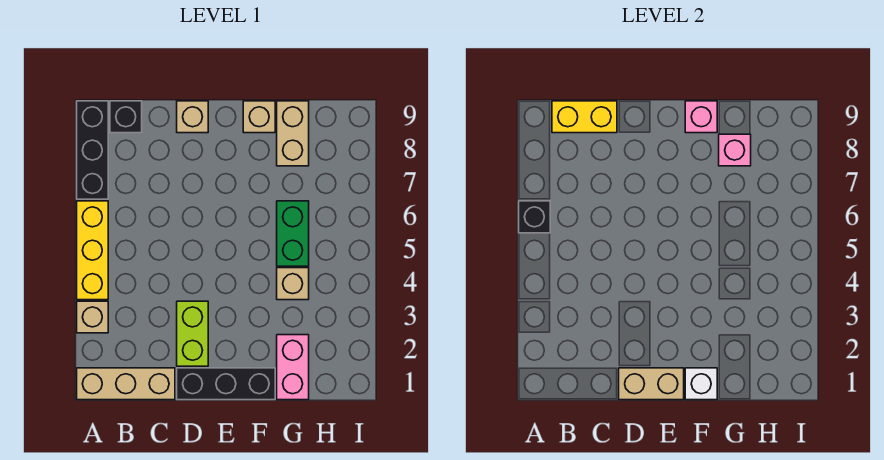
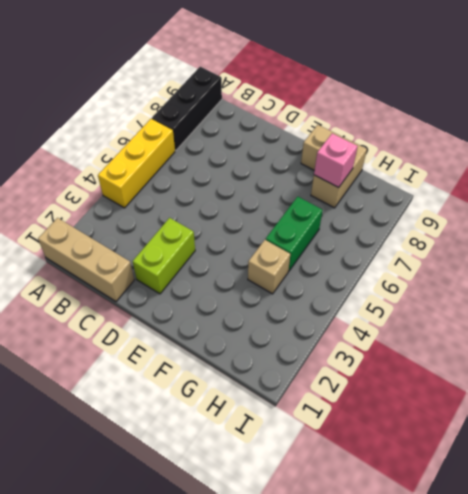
none -> tan 1x1 brick [77,301,108,333]
none -> black 1x1 brick [110,101,142,133]
none -> black 1x3 brick [177,368,275,400]

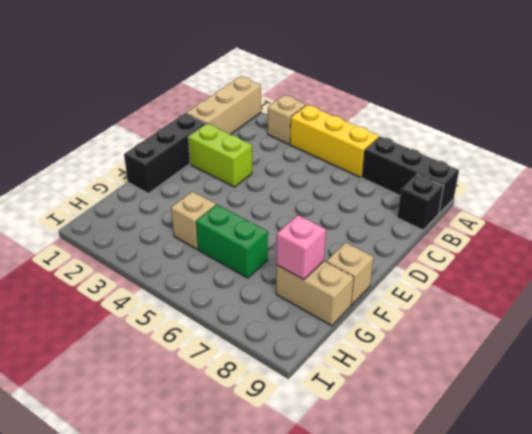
none -> tan 1x1 brick [177,101,208,133]
none -> pink 1x2 brick [277,335,309,400]
none -> black 1x1 brick [519,201,550,233]

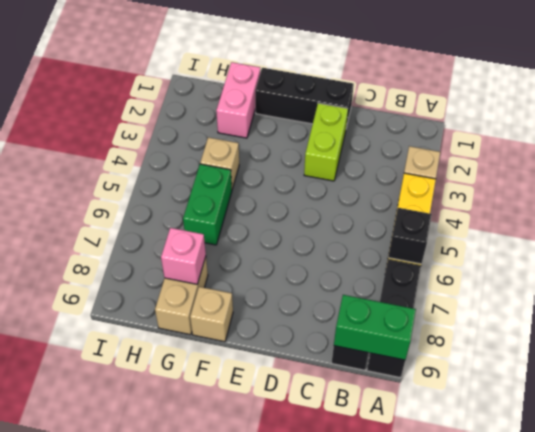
green 1x2 brick [334,295,416,360] -> yellow 1x2 brick [552,101,617,133]
none -> tan 1x3 brick [77,368,175,400]
none -> tan 1x1 brick [177,101,208,133]
none -> tan 1x2 brick [619,368,684,400]

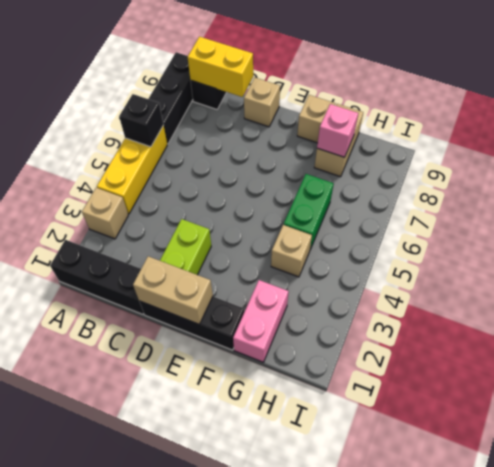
black 1x3 brick [50,240,144,314] -> tan 1x3 brick [77,368,175,400]
none -> white 1x1 brick [685,368,717,400]
none -> pink 1x1 brick [685,101,717,133]

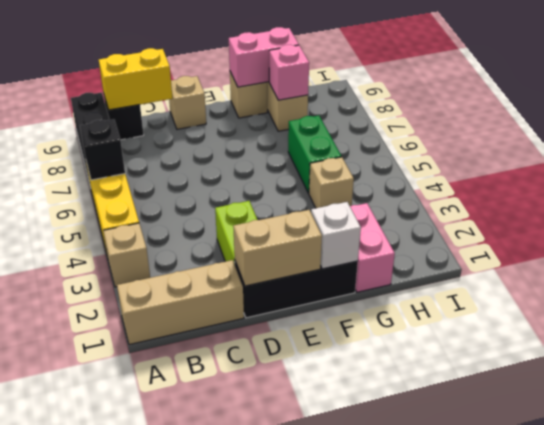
pink 1x2 brick [229,27,299,87] -> pink 1x1 brick [685,101,717,133]

